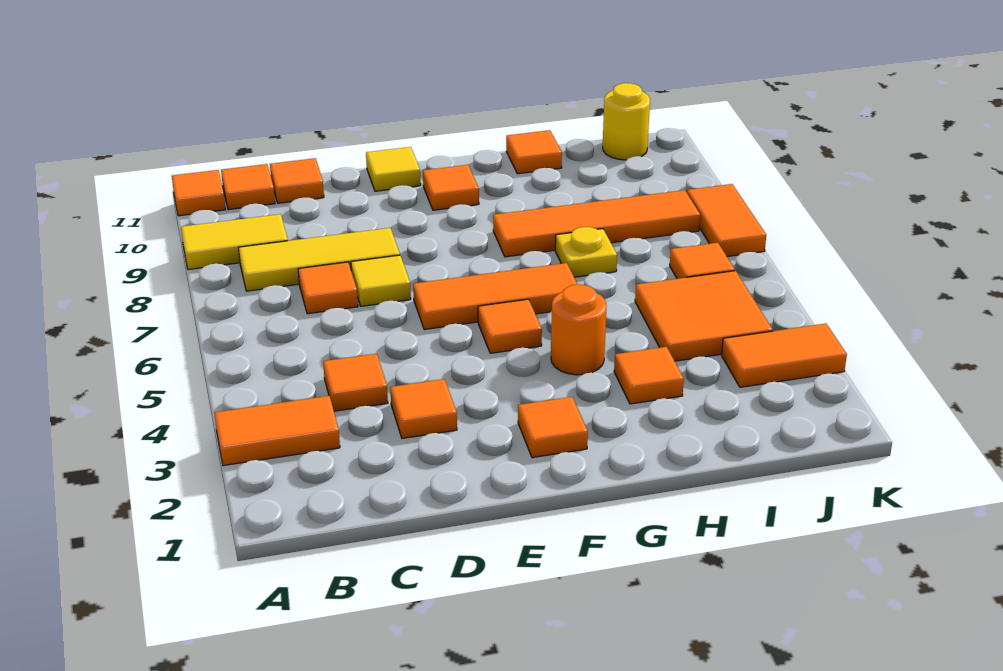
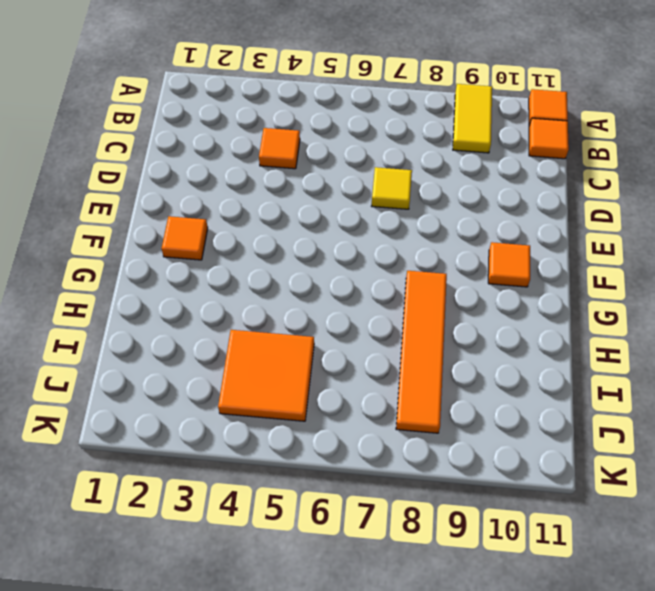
none -> orange 1x2 tile [214,396,340,466]
none -> yellow 1x3 tile [239,228,400,291]
none -> orange 1x1 tile [298,262,358,314]

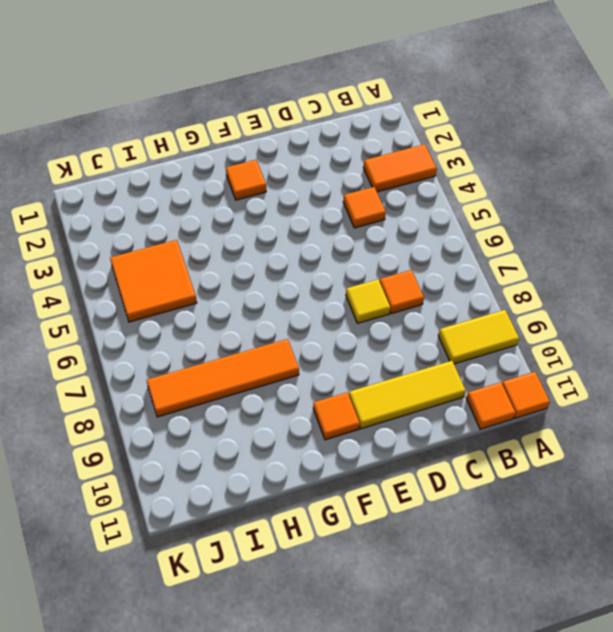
yellow 1x3 tile [349,361,466,429] -> yellow 1x3 tile moved to [239,228,400,291]
none -> orange 1x1 tile [270,158,324,203]
none -> orange 1x1 tile [390,379,457,438]
none -> orange 1x3 tile [413,263,577,330]

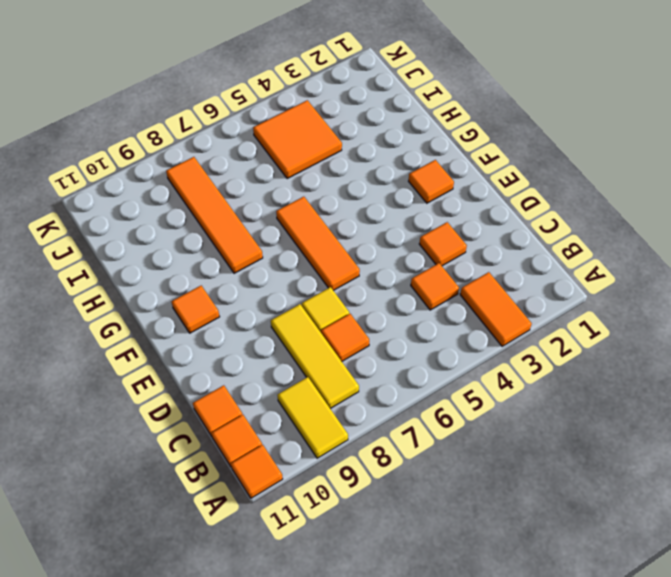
none -> yellow 1x1 tile [366,147,421,191]
none -> orange 1x1 tile [478,299,542,353]
none -> orange 1x1 round brick [551,284,607,375]

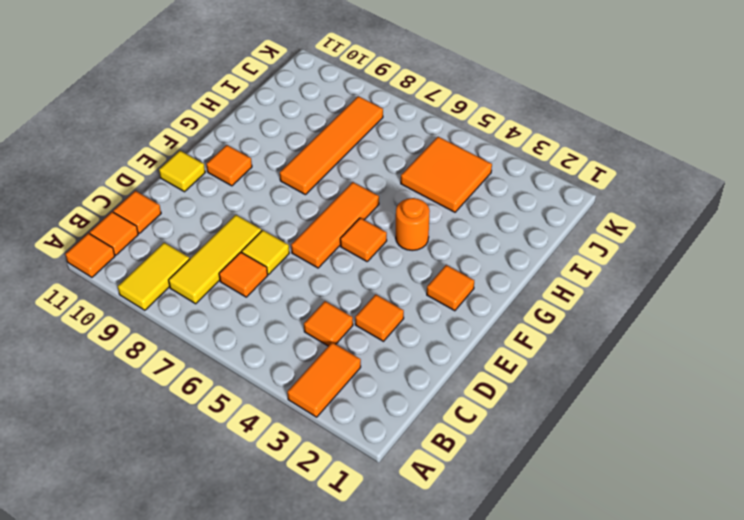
none -> orange 1x1 tile [614,347,684,404]
none -> yellow 1x1 plate [555,227,617,277]
none -> orange 1x1 tile [506,130,562,174]

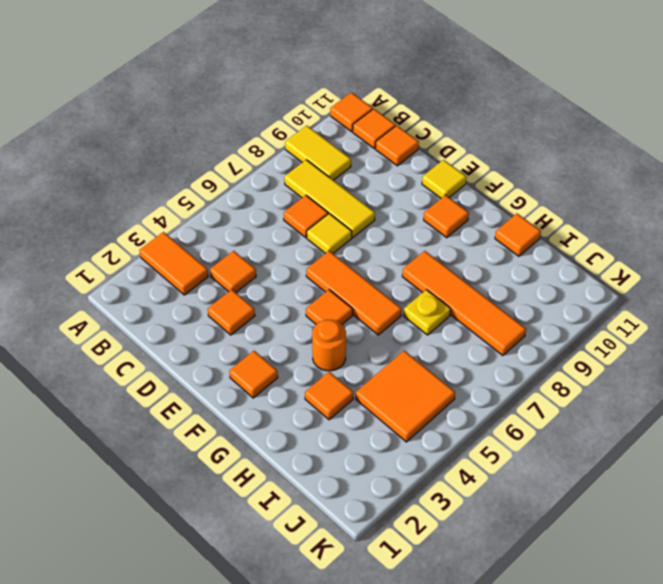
none -> orange 1x2 tile [722,324,847,387]
none -> orange 1x1 tile [670,243,735,279]
none -> yellow 1x1 round brick [603,83,650,160]

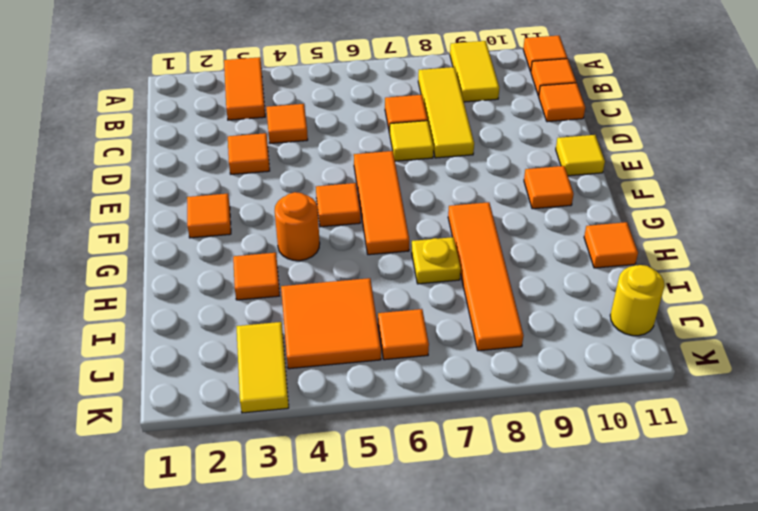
yellow 1x2 tile [236,322,289,413] -> orange 1x2 tile [722,324,847,387]
none -> orange 1x2 tile [687,184,766,257]

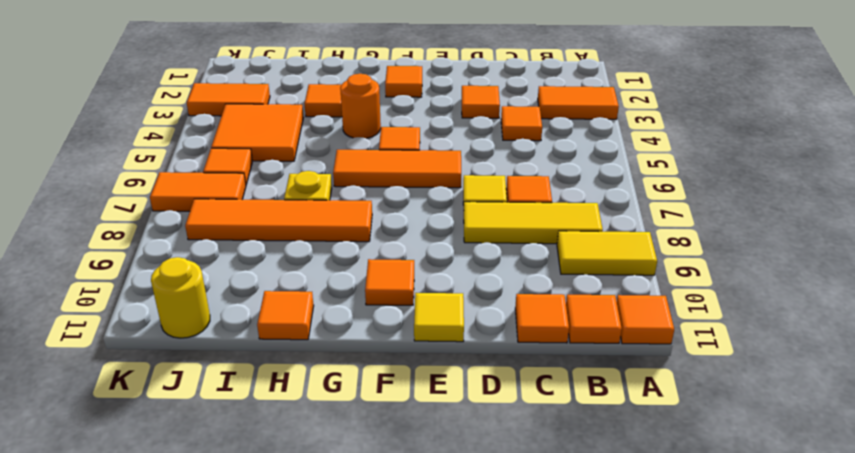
orange 1x2 tile [150,172,246,211] -> orange 1x2 tile turned to [687,184,766,257]

